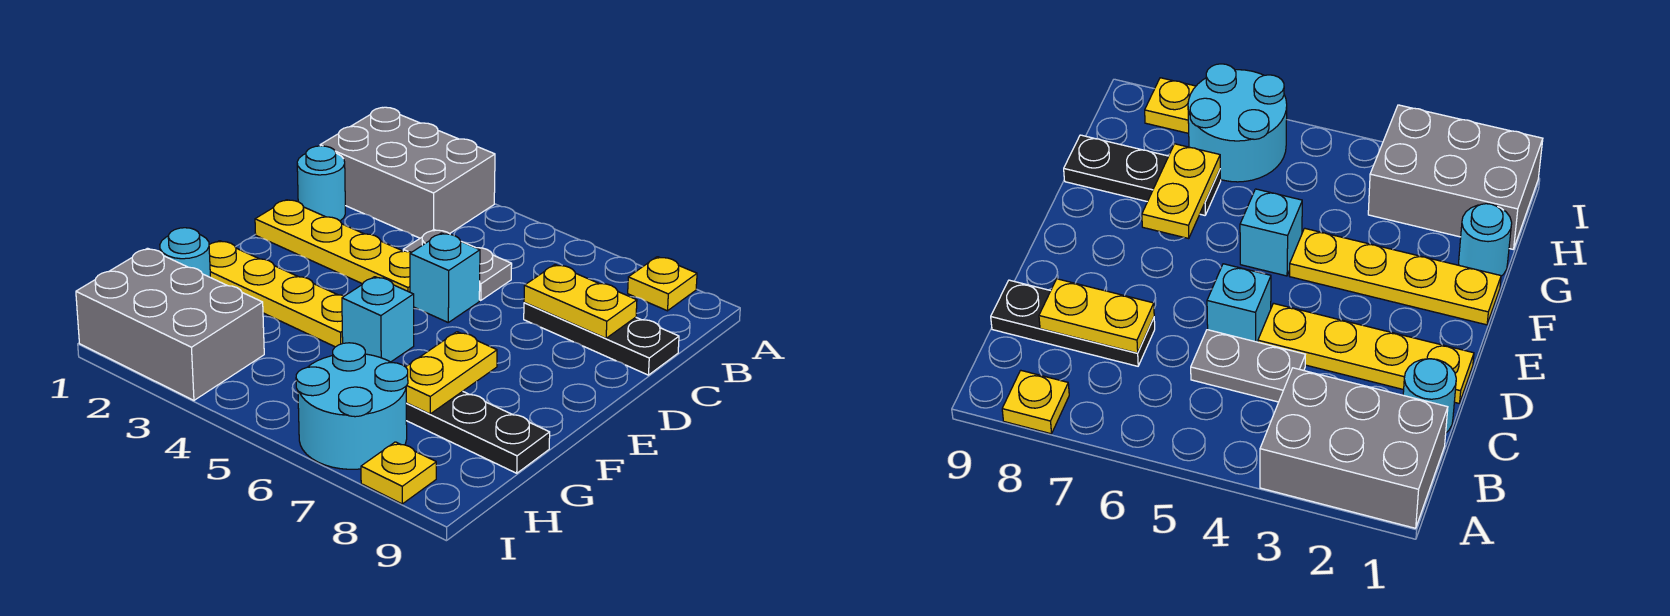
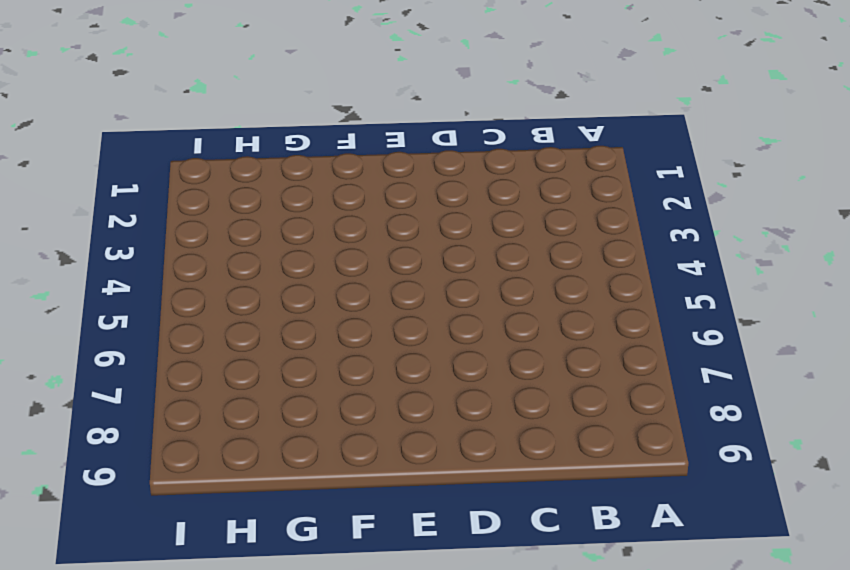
none -> grey 2x3 brick [320,107,495,238]
none -> yellow 1x1 plate [628,257,697,311]
none -> cyan 1x1 round brick [297,146,345,221]

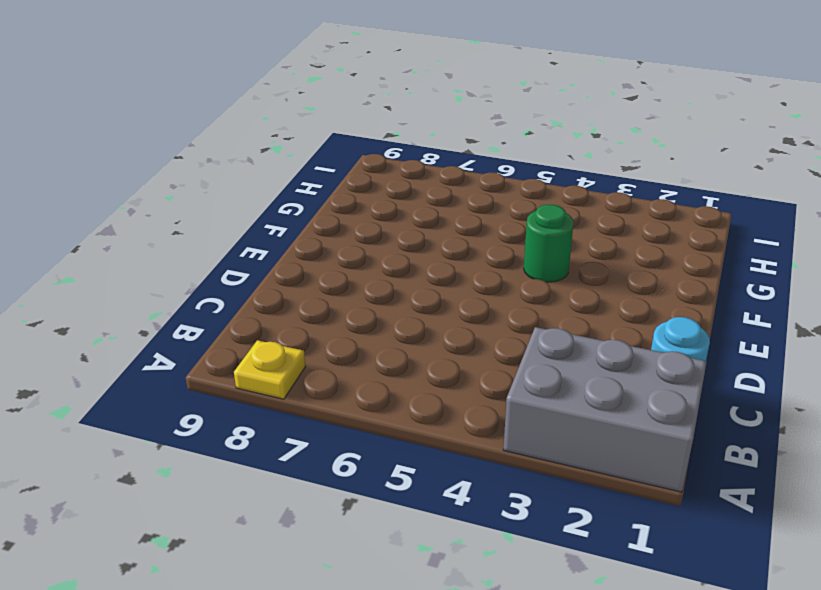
green 1x1 round brick [524,205,574,282] -> yellow 1x4 plate [209,241,344,347]
none -> grey 1x2 plate [403,230,512,300]
none -> black 1x3 plate [524,303,679,375]
none -> yellow 1x4 plate [255,200,411,292]

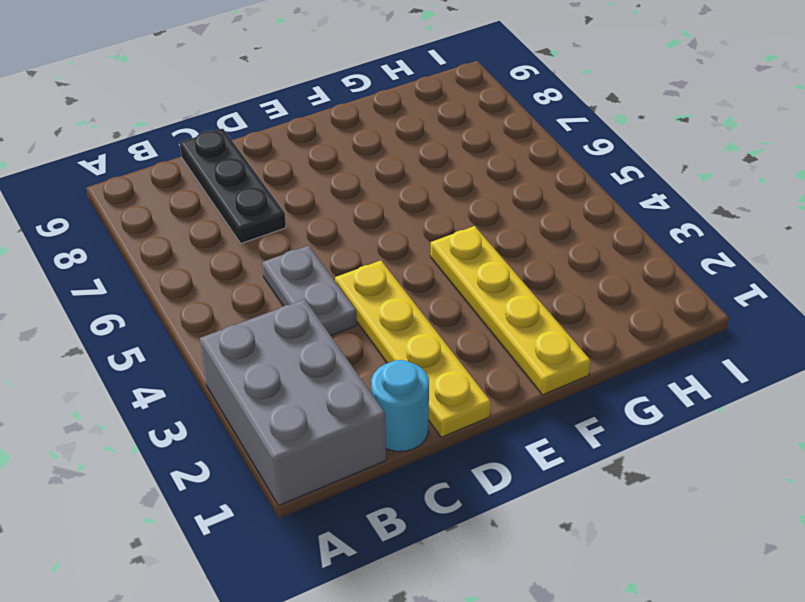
none -> yellow 1x1 plate [628,257,697,311]
none -> cyan 1x1 brick [410,233,480,322]
none -> cyan 1x1 brick [342,277,414,362]

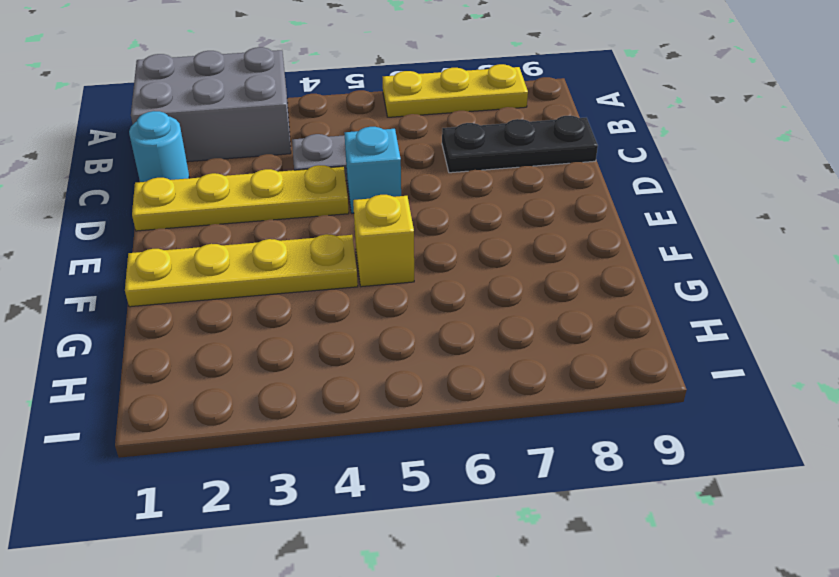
yellow 1x3 plate [383,64,528,117] -> yellow 1x1 plate [628,257,697,311]
yellow 1x1 brick [353,195,414,287] -> cyan 1x1 brick [342,277,414,362]
none -> cyan 1x1 round brick [160,228,210,277]
none -> black 1x3 plate [406,391,550,473]
none -> grey 2x3 brick [76,248,264,400]

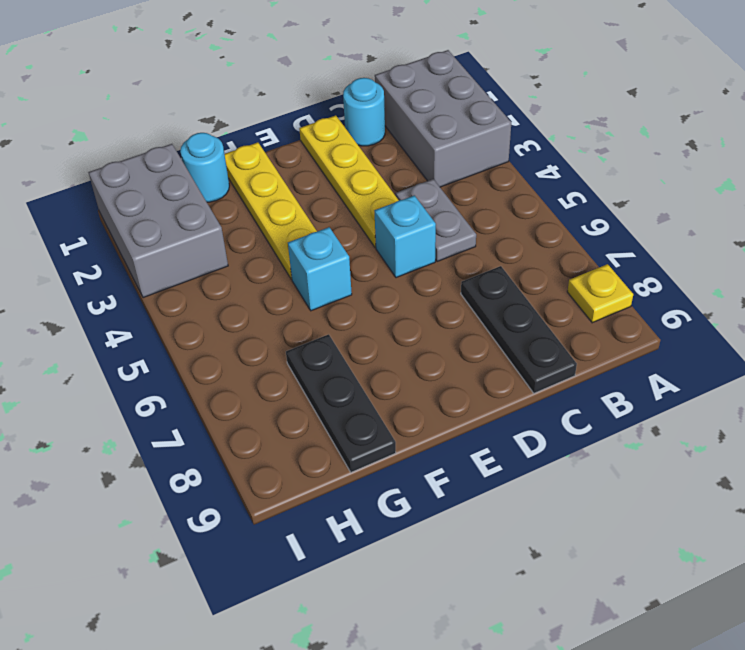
none -> cyan 2x2 round brick [296,343,408,469]
none -> yellow 1x1 plate [361,442,436,504]
none -> yellow 1x2 plate [524,265,637,338]

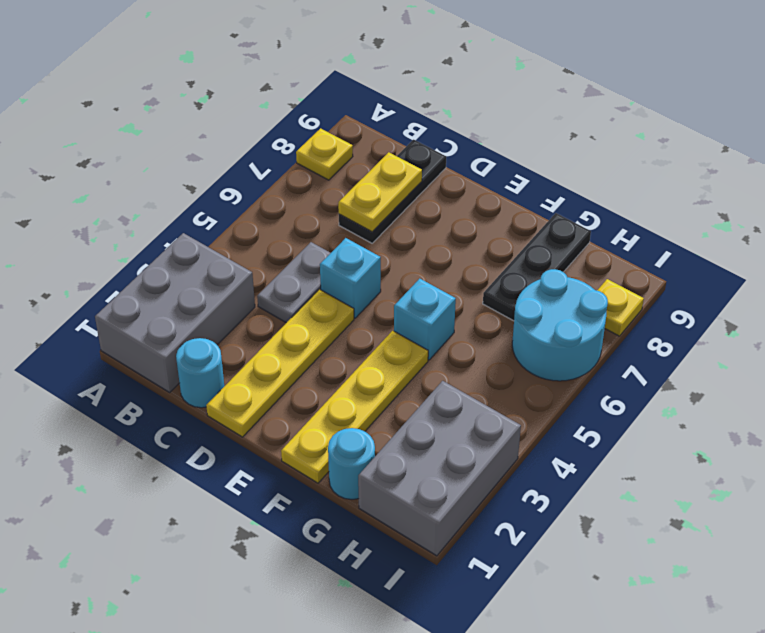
none -> yellow 1x2 plate [406,332,497,414]

